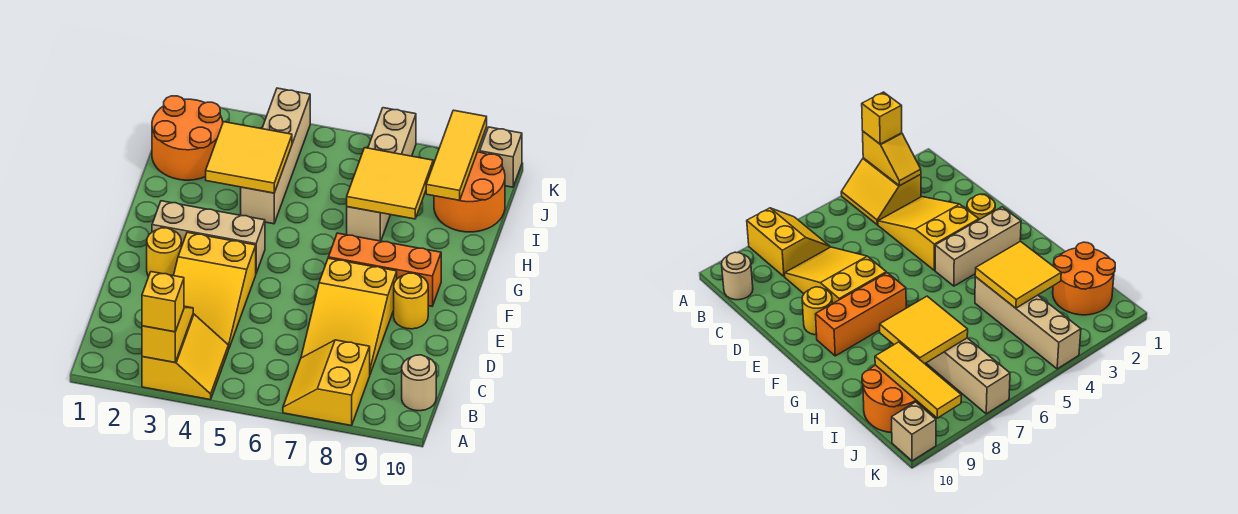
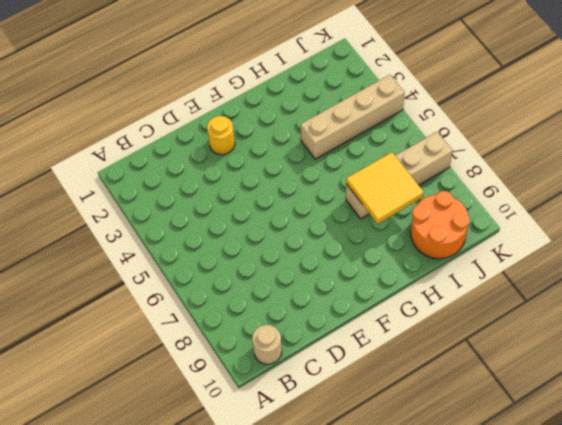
none -> yellow 2x2 slope [142,314,228,400]
none -> yellow 2x2 slope [283,340,370,426]
none -> yellow 2x3 slope [174,232,256,349]

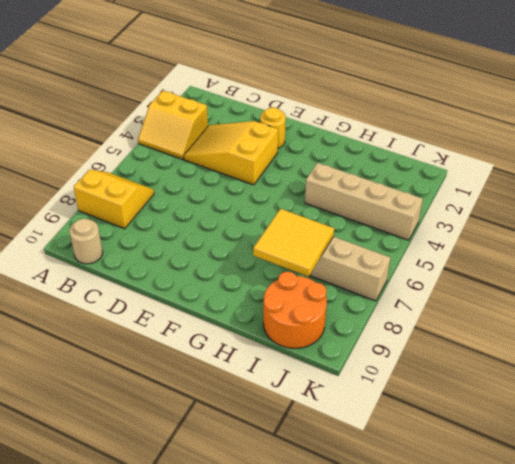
none -> yellow 2x3 slope [301,258,397,374]
none -> yellow 1x1 round brick [394,273,428,329]
none -> tan 1x3 brick [152,201,265,273]

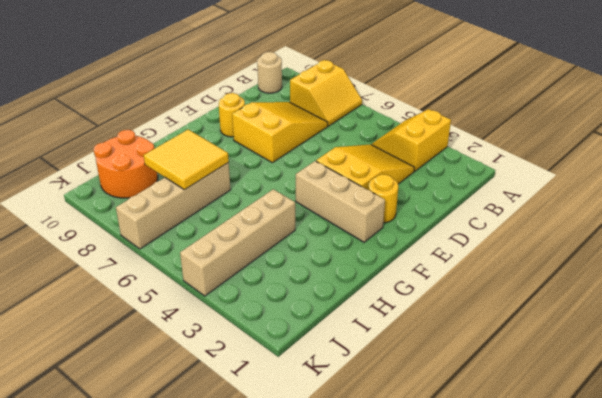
none -> orange 1x3 brick [328,233,441,306]
none -> orange 2x2 round brick [152,96,223,180]
none -> tan 1x1 brick [480,127,522,187]

